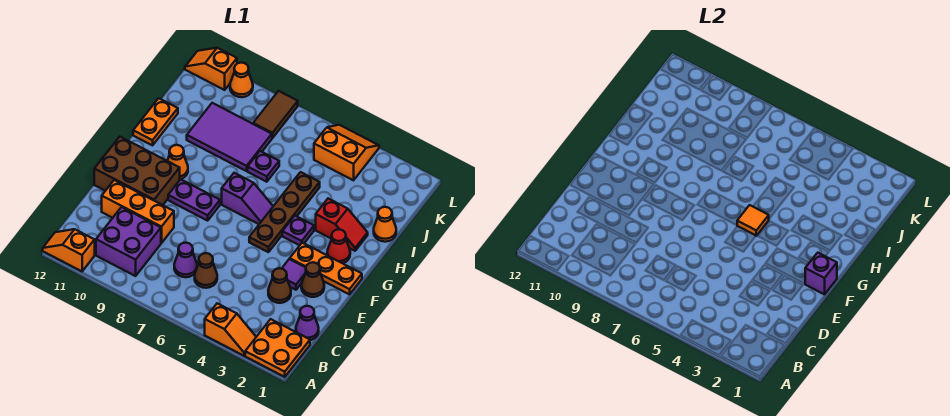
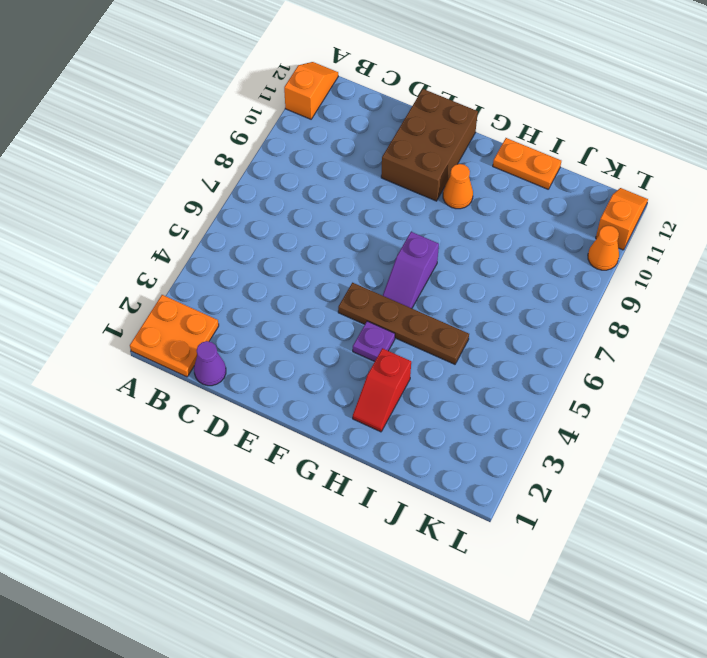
none -> orange 1x2 slope [205,303,256,356]
none -> purple 2x2 brick [96,207,161,276]
none -> brown 1x1 cone [195,253,217,288]
none -> purple 1x1 cone [174,243,197,277]

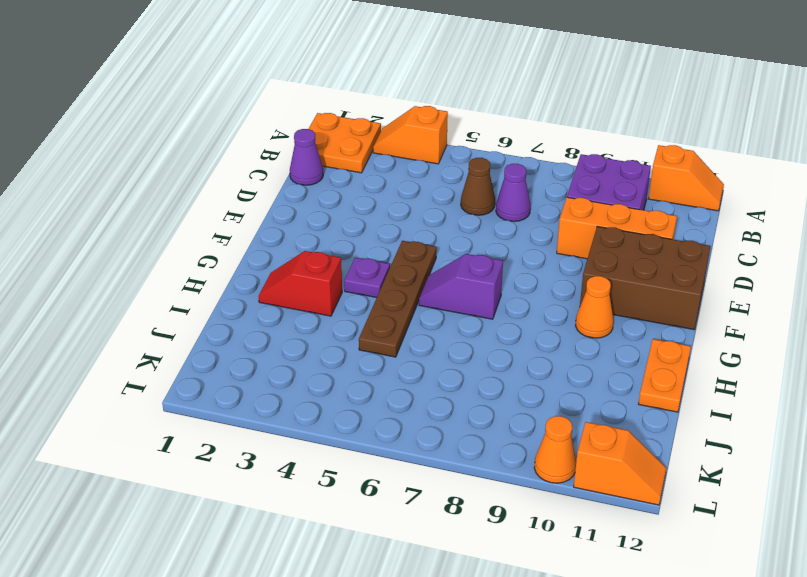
none -> brown 1x1 cone [268,268,291,303]
none -> brown 1x1 cone [301,262,324,297]
none -> purple 1x1 tile [282,259,306,290]
none -> orange 1x3 plate [290,243,362,294]

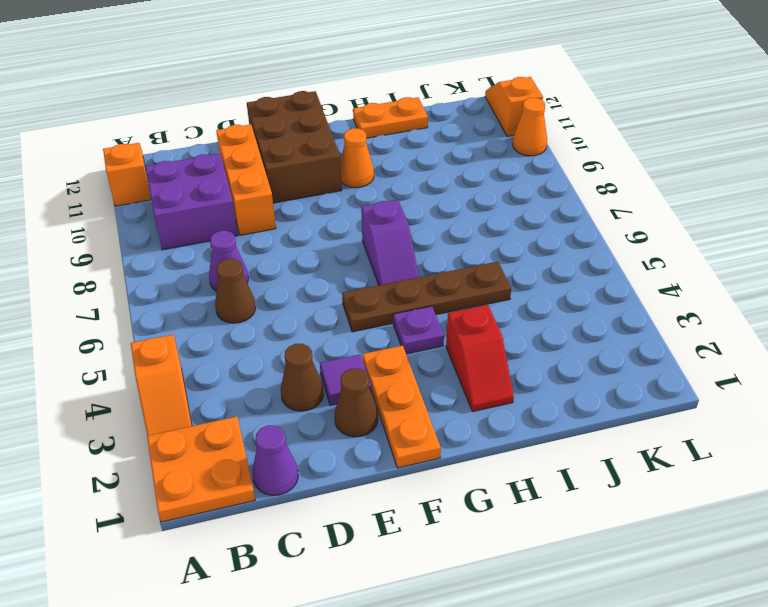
none -> purple 1x2 plate [168,179,220,221]
none -> red 1x1 cone [327,229,350,263]
none -> orange 1x1 cone [374,207,396,242]
none -> purple 1x1 plate [248,151,279,182]

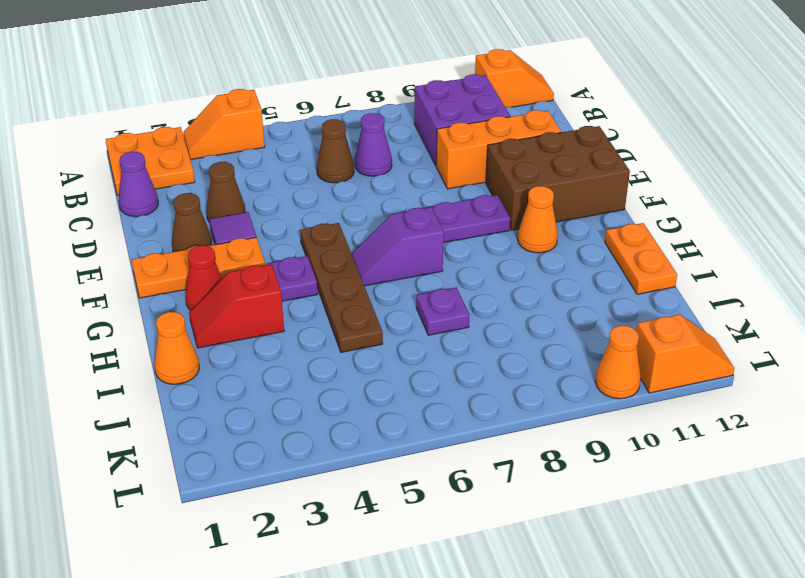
none -> purple 2x3 tile [187,103,272,171]
none -> orange 2x2 slope [314,125,379,180]
none -> brown 1x2 tile [253,91,298,138]
none -> purple 1x1 brick [805,253,837,294]

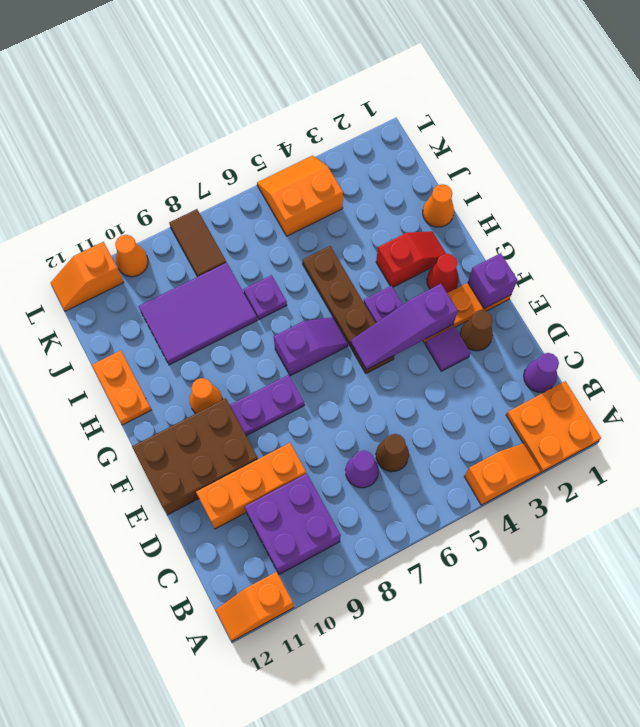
purple 1x3 slope [351,284,458,370] -> none
none -> brown 1x1 cone [268,268,291,303]
none -> orange 1x1 tile [737,205,769,236]

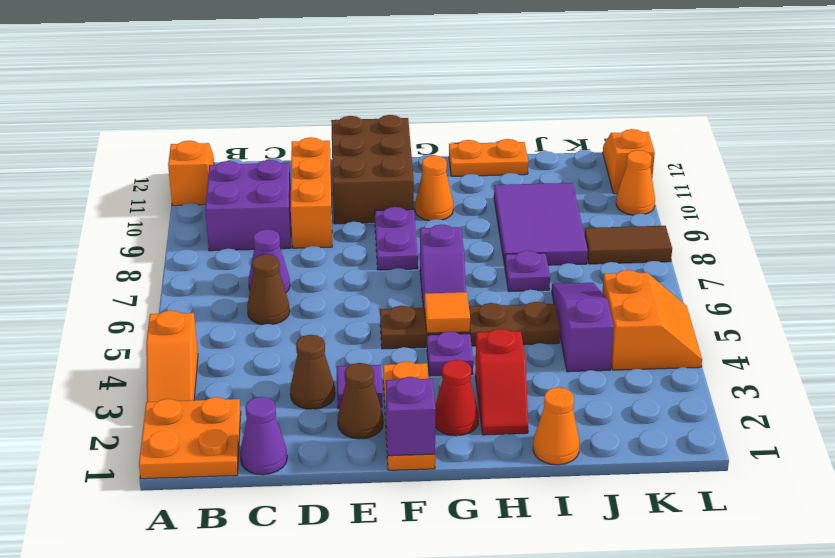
purple 1x3 slope [552,283,614,372] -> none

